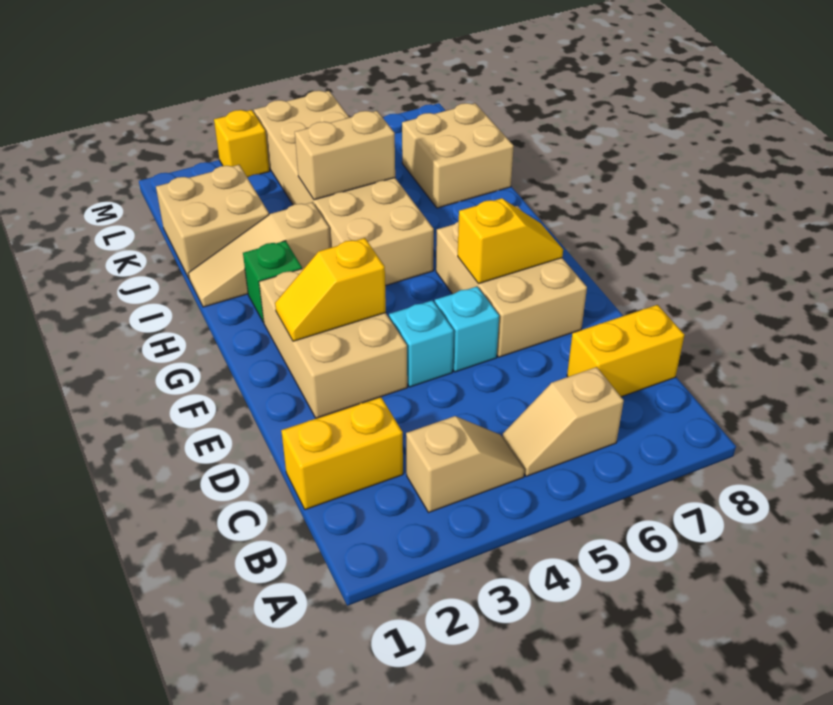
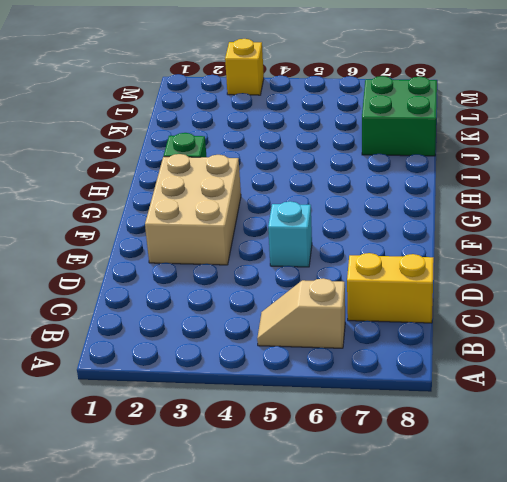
green 2x2 brick [362,76,437,156] -> tan 2x2 brick [402,103,514,208]
none -> tan 1x2 slope [406,416,524,513]
none -> yellow 1x2 brick [281,397,403,510]
none -> cyan 1x1 brick [389,300,454,387]

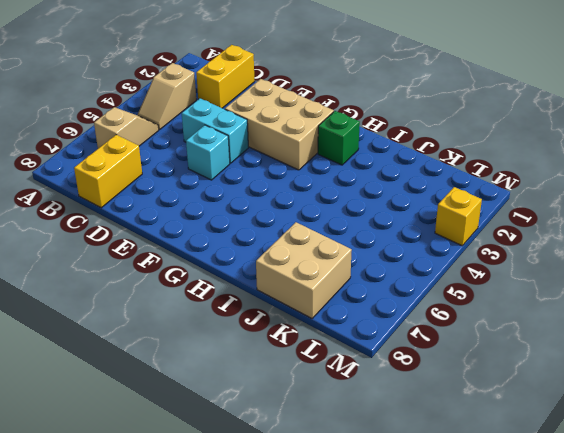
cyan 1x2 brick [182,99,248,163] -> cyan 1x1 brick [389,300,454,387]
none -> tan 2x3 brick [436,206,587,357]
none -> tan 2x6 brick [254,91,434,286]
none -> tan 1x3 slope [189,202,330,307]

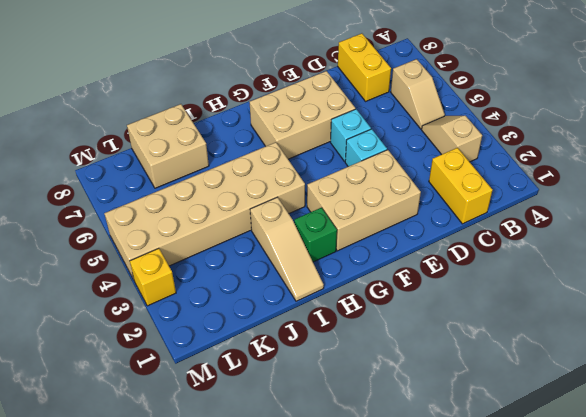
none -> tan 2x2 brick [156,165,269,278]
none -> yellow 1x2 slope [275,238,386,341]
none -> yellow 1x2 slope [458,198,563,284]

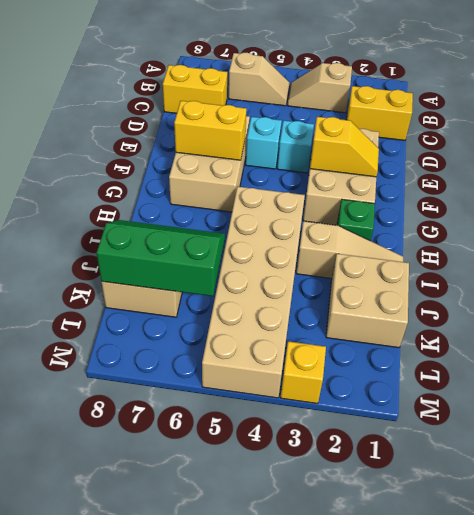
yellow 1x2 brick [174,101,246,160] -> yellow 1x2 slope [458,198,563,284]
green 2x3 slope [97,220,225,296] -> none
none -> tan 1x2 brick [295,111,395,200]

